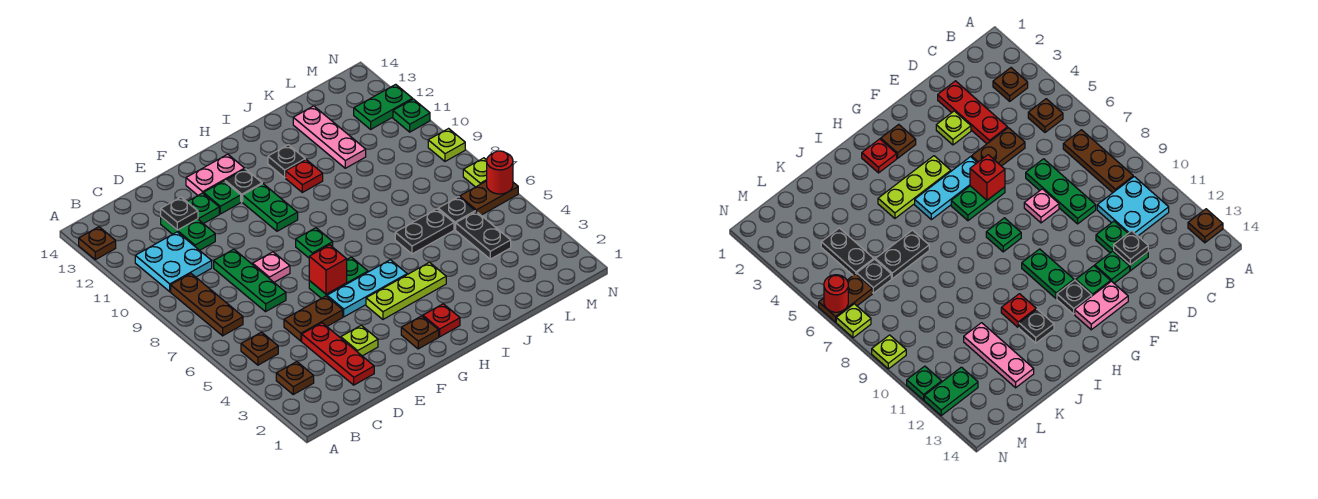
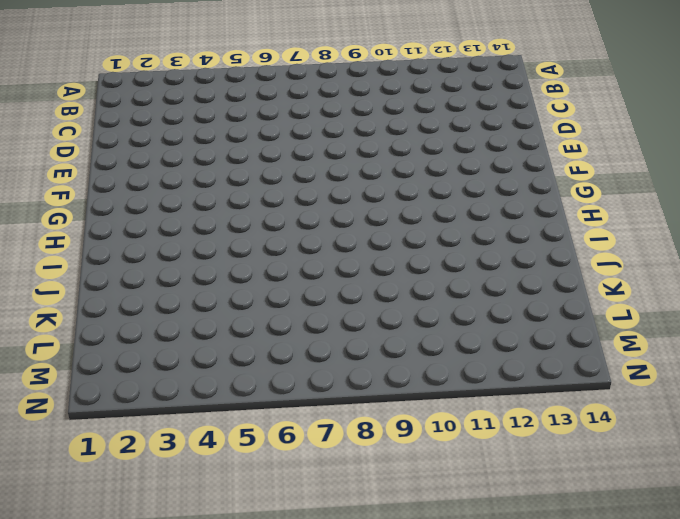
none -> brown 1x1 plate [79,227,116,260]
none -> brown 1x1 plate [276,362,314,394]
none -> brown 1x1 plate [241,332,278,365]
none -> brown 1x3 plate [171,274,243,336]

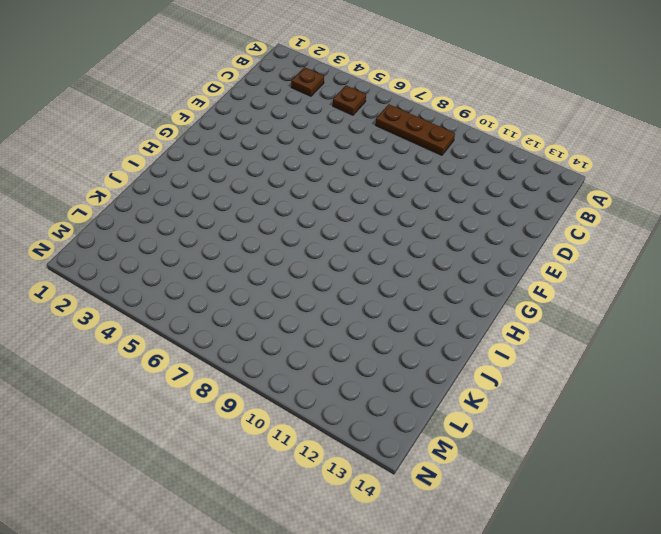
none -> brown 1x1 plate [79,227,116,260]
none -> cyan 2x2 plate [135,232,212,292]
none -> red 1x3 plate [302,323,374,385]
none -> brown 1x2 plate [284,296,343,341]

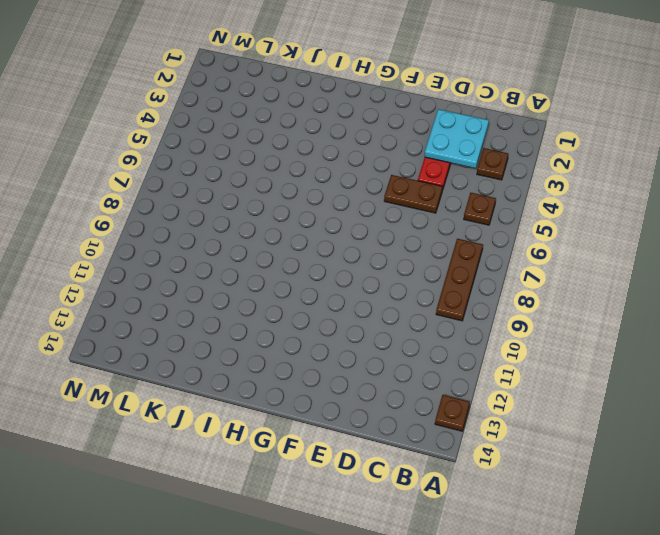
cyan 2x2 plate [425,109,489,168] -> cyan 2x2 plate moved to [135,232,212,292]
none -> green 1x3 plate [214,249,286,312]
none -> green 1x2 plate [161,217,215,250]
none -> lime 1x1 plate [341,325,378,356]
none -> pink 1x1 plate [253,252,290,282]

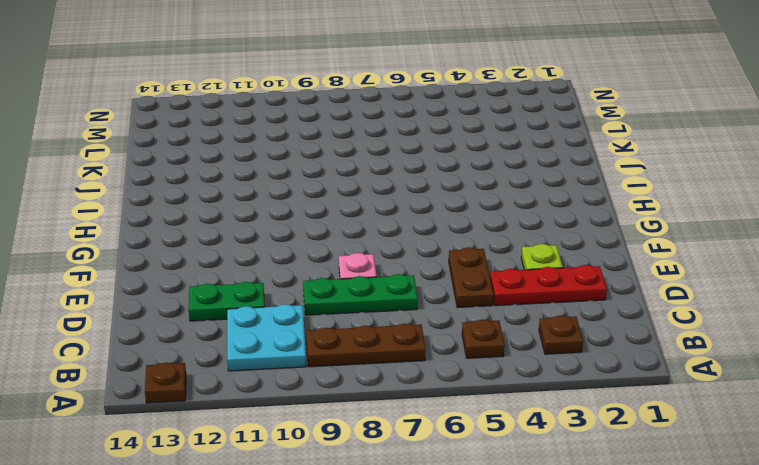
none -> green 1x1 plate [187,193,219,224]
none -> cyan 1x3 plate [327,260,407,317]
none -> green 1x2 plate [309,257,368,298]
none -> green 1x1 plate [204,181,241,214]

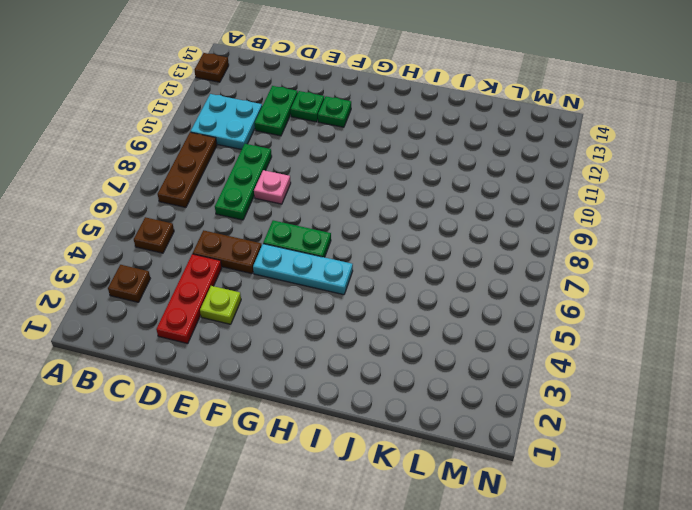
none -> pink 1x2 plate [186,154,245,195]
none -> brown 1x1 plate [401,316,439,349]
none -> lime 1x3 plate [366,262,446,319]
none -> green 1x1 plate [296,228,333,258]

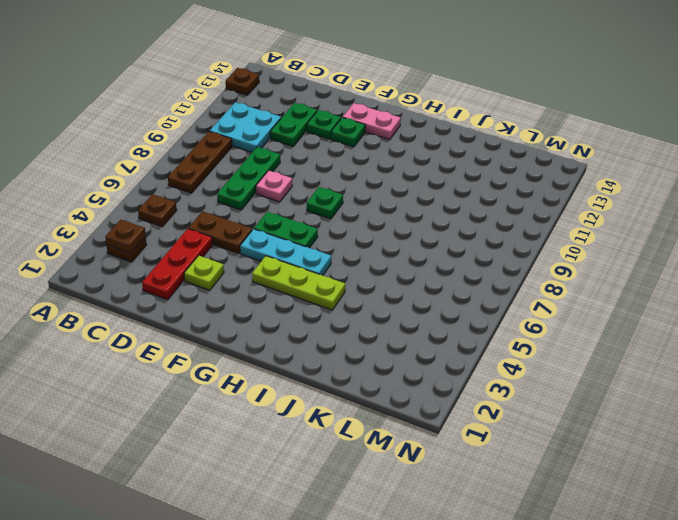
brown 1x1 plate [105,220,146,253] -> brown 1x1 plate moved to [401,316,439,349]
none -> green 1x2 plate [243,184,298,231]
none -> black 1x1 plate [225,169,262,202]
none -> red 1x1 plate [423,304,460,337]
none -> red 1x1 plate [286,160,323,192]

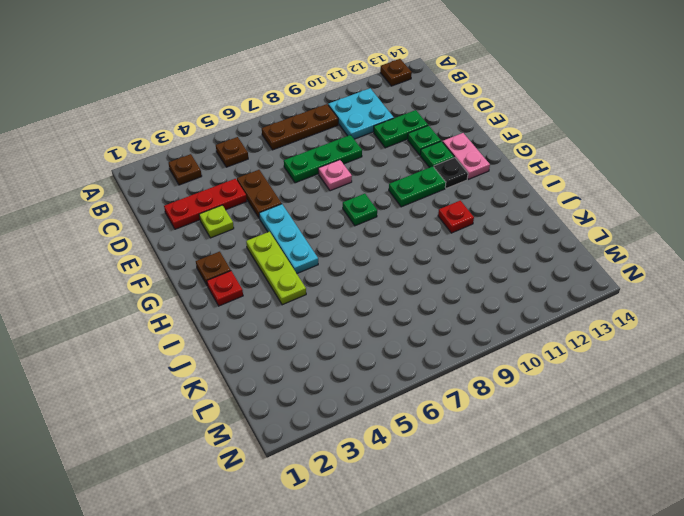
none -> green 1x2 plate [309,257,368,298]
none -> black 1x1 plate [268,145,305,178]
none -> black 1x2 plate [395,209,454,254]
none -> pink 1x3 plate [293,106,366,168]

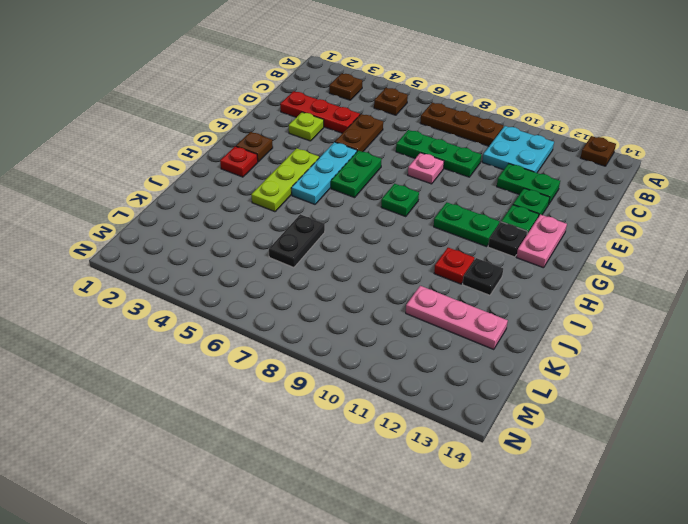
none -> black 1x2 plate [456,212,511,259]
none -> black 1x1 plate [438,197,475,230]
none -> brown 1x2 plate [460,181,518,215]
none -> green 1x2 plate [354,84,413,129]

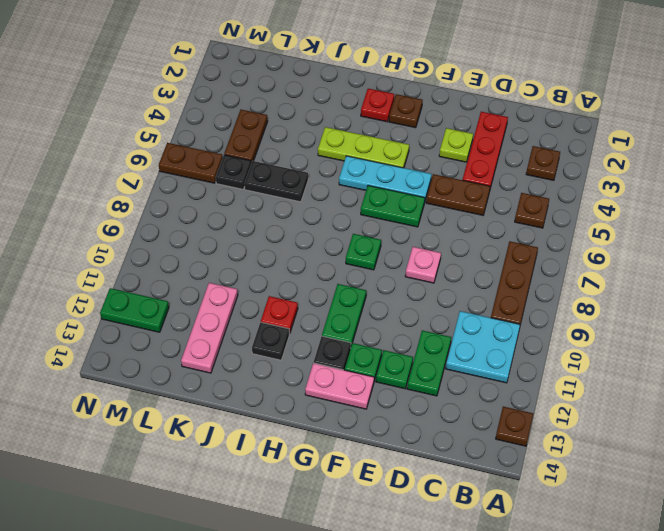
brown 1x2 plate [224,110,268,163] -> black 1x2 plate [456,212,511,259]
none -> green 1x3 plate [214,249,286,312]
none -> lime 1x1 plate [463,158,487,187]
none -> lime 1x1 plate [428,129,465,161]
none -> green 1x1 plate [393,99,430,132]

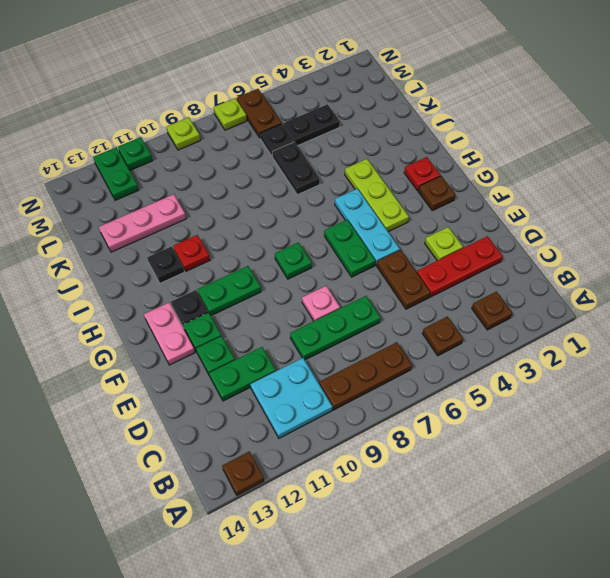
none -> black 1x1 plate [161,197,198,230]
none -> red 1x1 brick [309,245,347,294]
none -> red 1x1 round brick [487,151,513,194]

